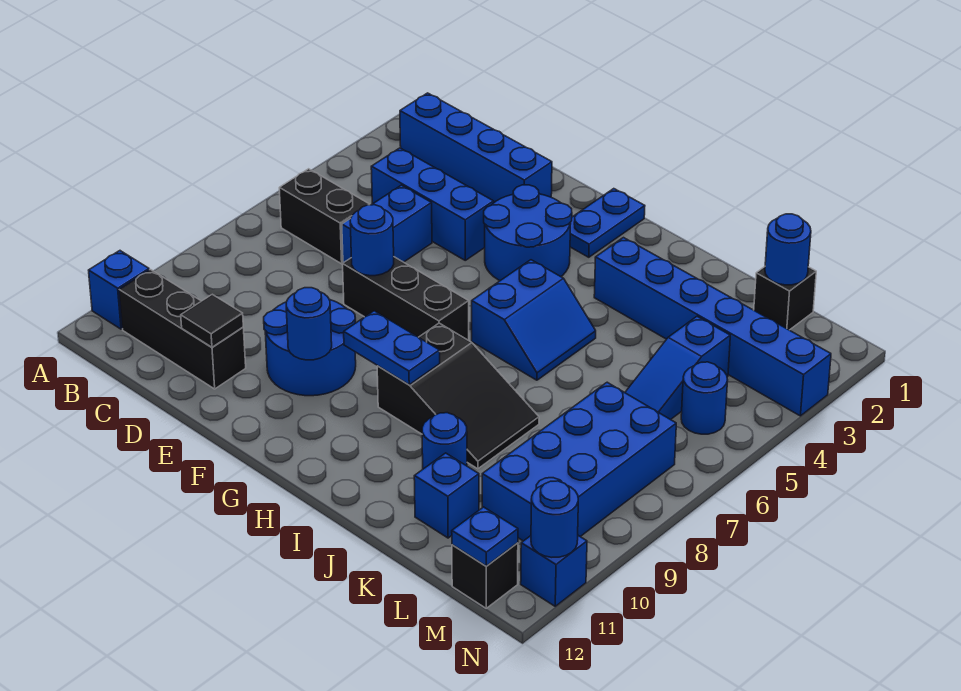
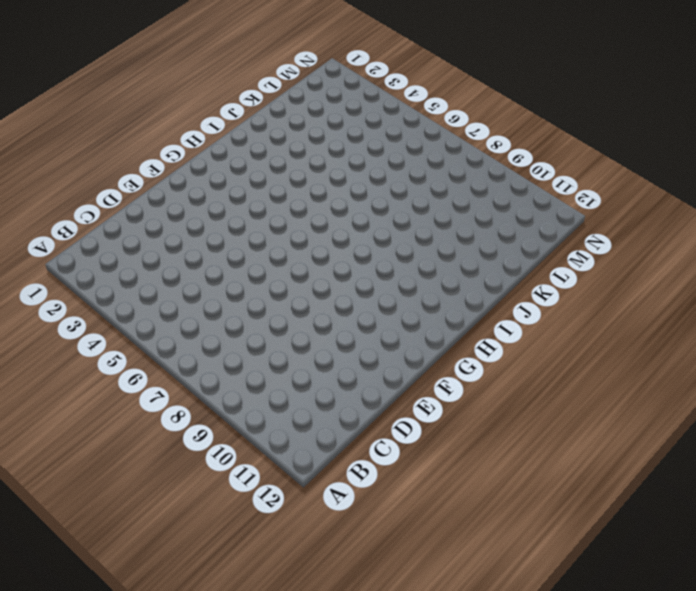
none -> blue 1x1 brick [89,251,149,329]
none -> blue 1x4 brick [400,93,552,202]
none -> black 1x2 brick [279,169,370,264]

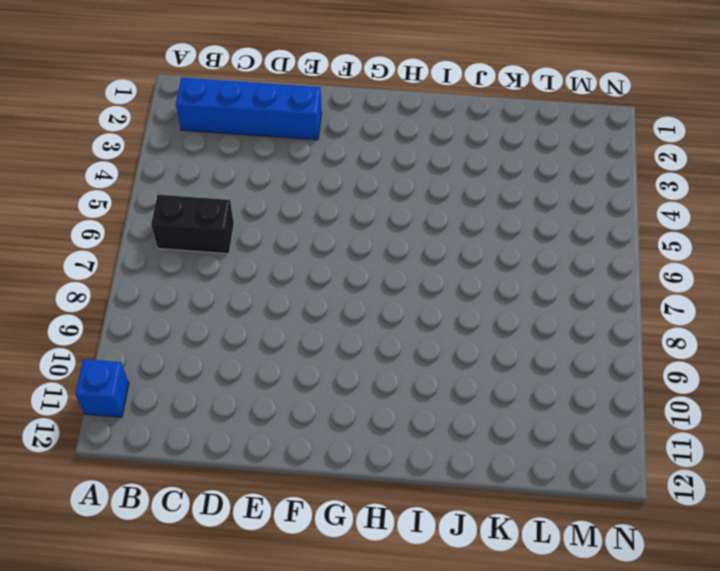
none -> black 1x3 brick [119,270,246,389]
none -> blue 1x3 brick [371,148,494,260]
none -> blue 1x2 brick [342,185,432,263]

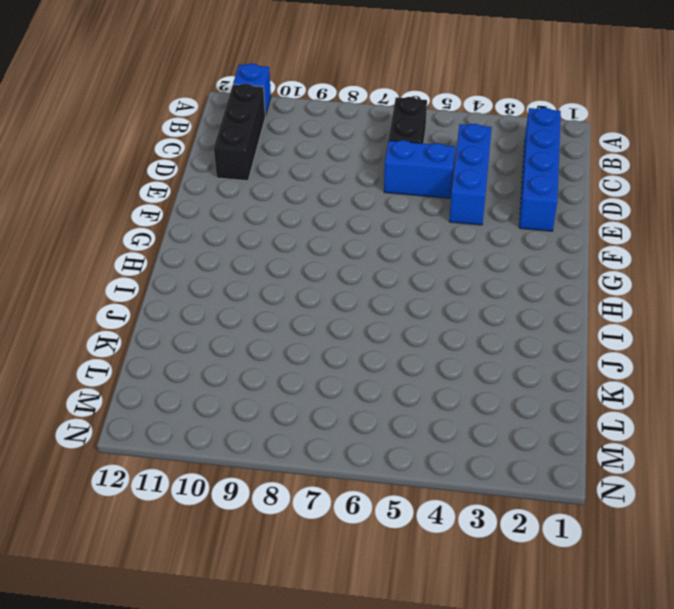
none -> black 1x3 brick [343,257,469,340]
none -> blue 2x2 round brick [264,300,356,396]
none -> blue 2x2 round brick [484,185,572,281]

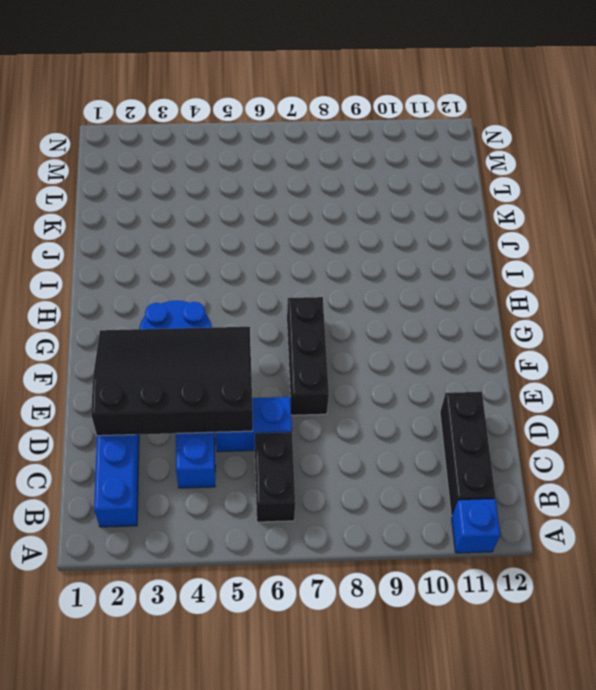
black 3x4 slope [91,327,253,436] -> none
none -> blue 2x2 round brick [264,300,356,396]
none -> blue 1x2 plate [570,189,645,257]
none -> blue 2x2 slope [472,260,596,380]

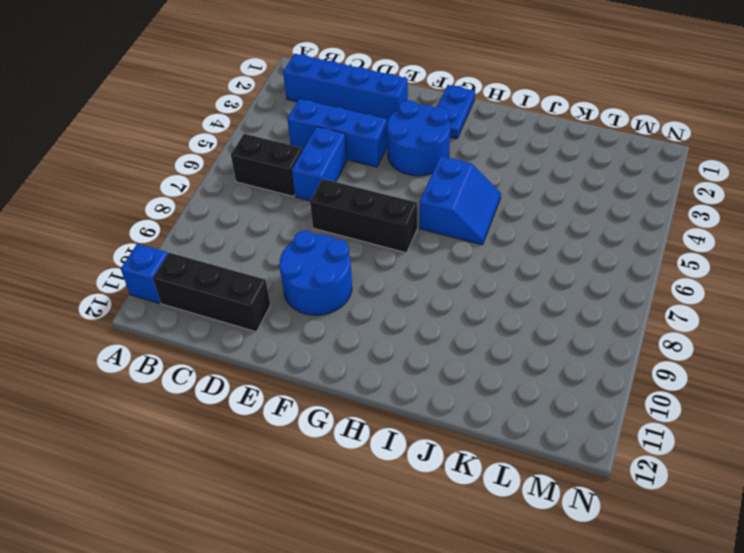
none -> black 2x3 slope [377,323,539,469]
none -> blue 1x6 brick [594,238,831,416]
none -> blue 1x1 round brick [422,413,467,469]

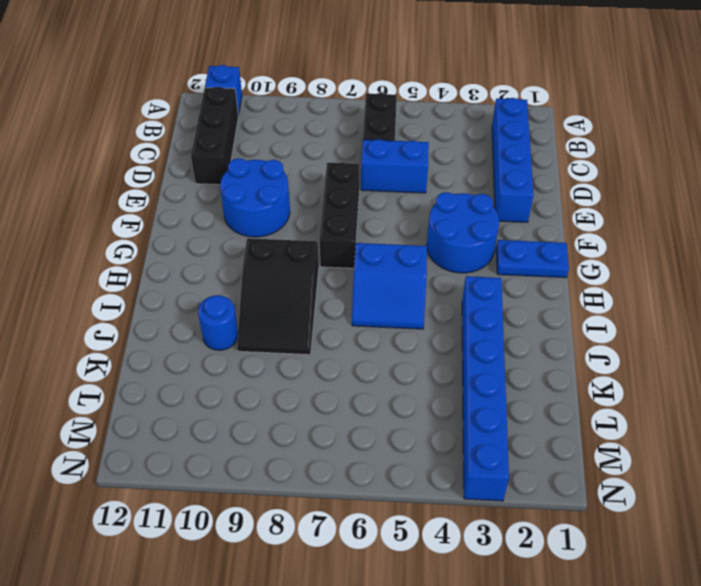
none -> blue 1x3 brick [371,148,494,260]
none -> blue 1x1 brick [414,453,479,538]
none -> black 1x1 brick [754,267,816,330]

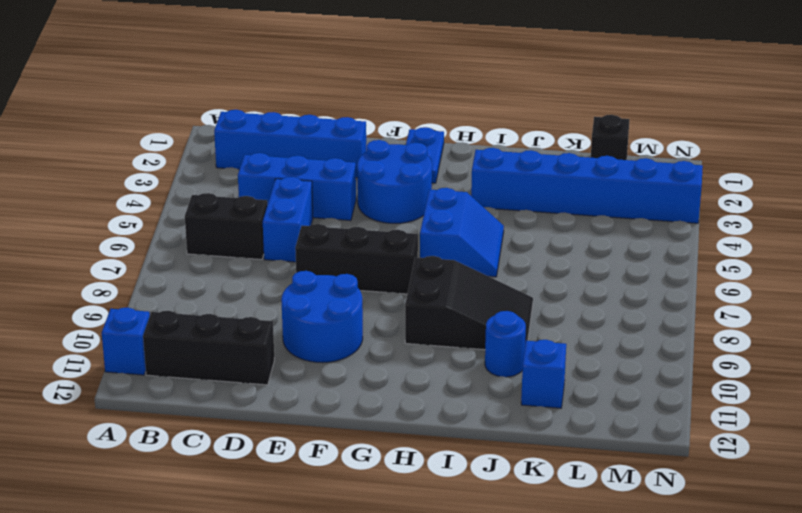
none -> blue 1x3 slope [625,317,730,420]
none -> blue 2x4 brick [482,382,676,541]
none -> blue 1x1 round brick [681,362,728,434]

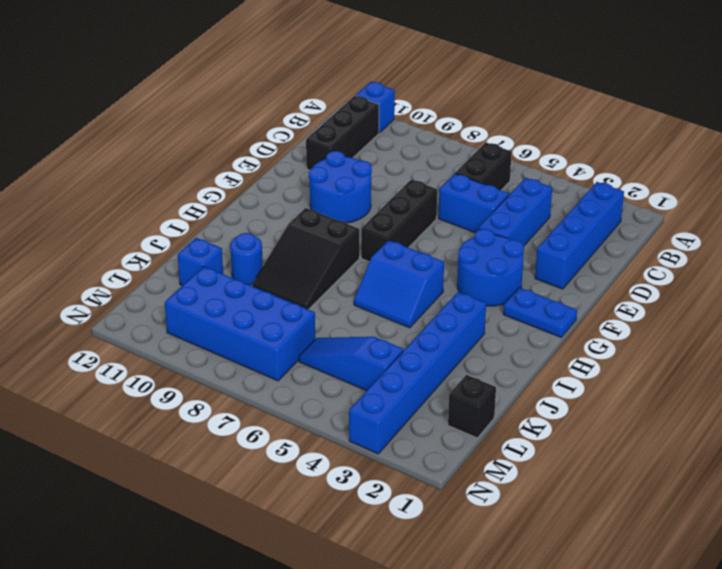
none -> blue 1x1 round brick [681,362,728,434]
none -> black 1x1 brick [452,543,518,608]
none -> blue 1x1 brick [521,536,587,606]

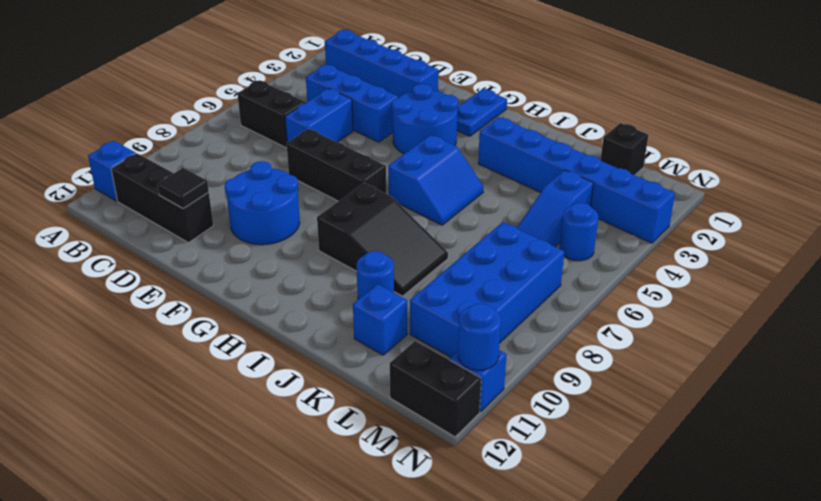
black 1x2 brick [390,341,481,437] -> black 1x1 brick [452,543,518,608]
none -> blue 1x1 round brick [350,205,394,276]
none -> blue 1x1 round brick [286,288,332,360]
none -> blue 1x2 plate [344,311,440,385]

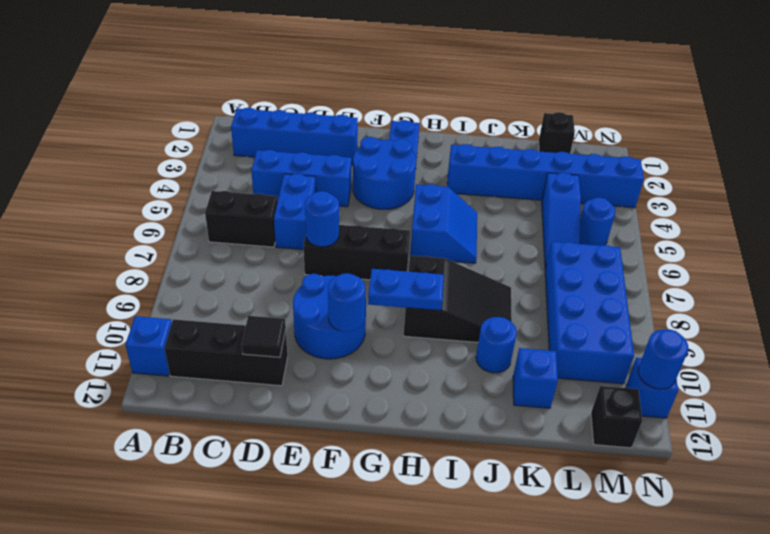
none -> blue 1x1 round brick [765,214,811,285]
none -> blue 1x1 plate [452,507,518,566]

